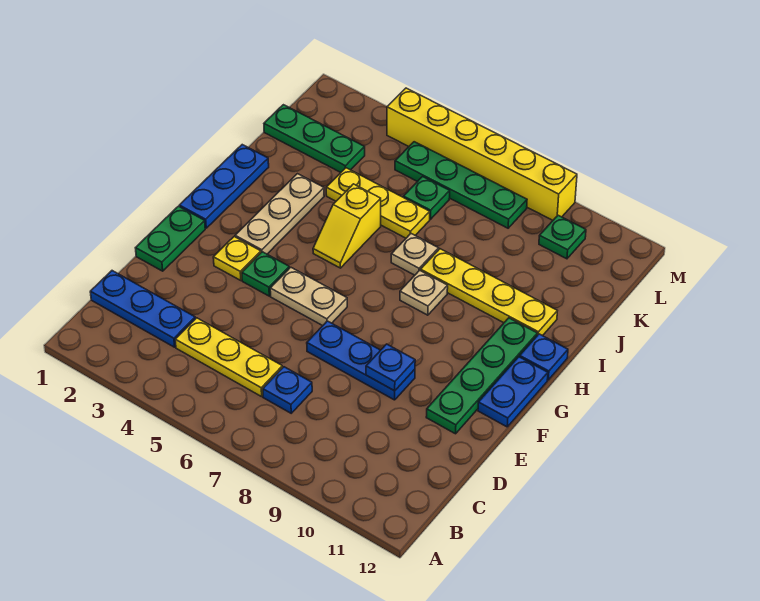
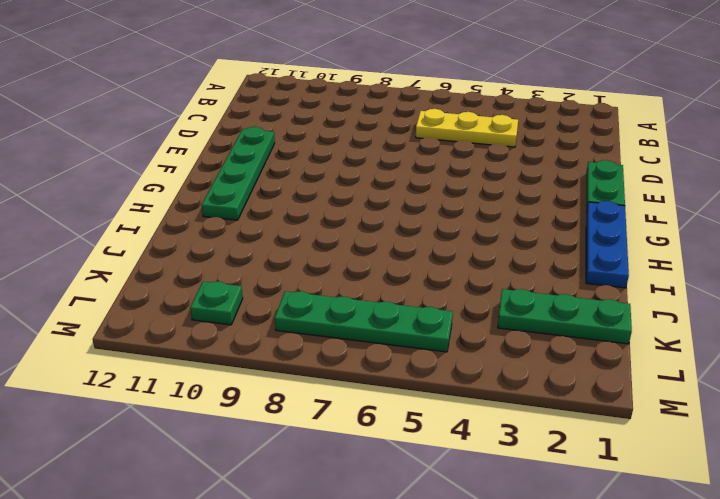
none -> blue 1x3 plate [90,271,195,347]
none -> blue 1x1 plate [263,367,312,413]
none -> blue 1x3 plate [307,321,415,400]

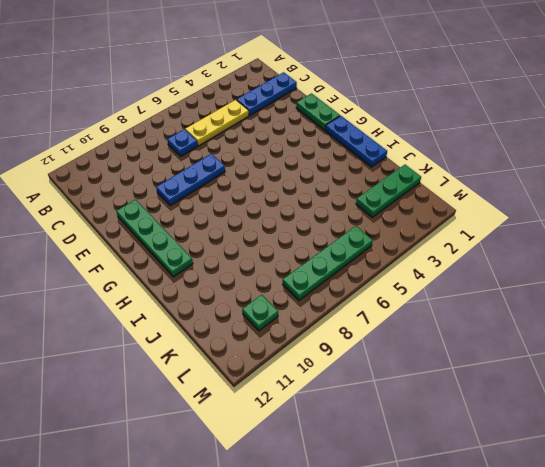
none -> yellow 1x1 plate [213,237,261,281]
none -> green 1x1 plate [242,252,289,296]
none -> tan 1x2 plate [270,267,347,326]

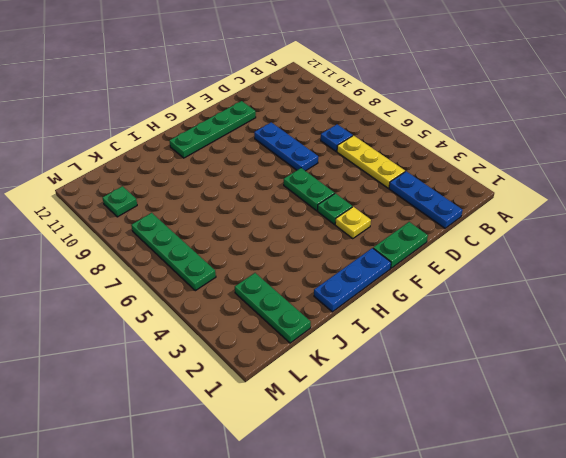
green 1x2 plate [284,168,335,211] -> tan 1x2 plate [270,267,347,326]
none -> blue 1x2 plate [478,357,548,427]
none -> tan 1x3 plate [235,174,324,254]
none -> yellow 1x2 slope [313,184,381,268]

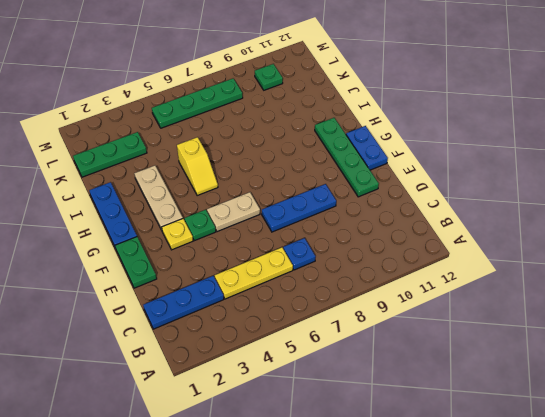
none -> tan 1x1 plate [400,270,448,315]
none -> blue 1x1 plate [520,334,568,380]
none -> tan 1x1 plate [391,234,439,275]

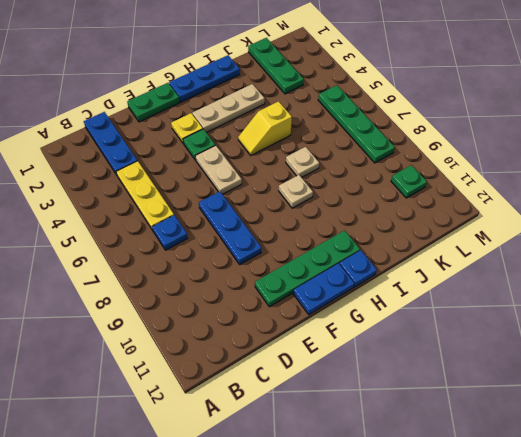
none -> yellow 1x4 plate [421,249,557,336]
none -> yellow 1x3 plate [326,168,430,238]
none -> green 1x1 plate [403,177,450,219]

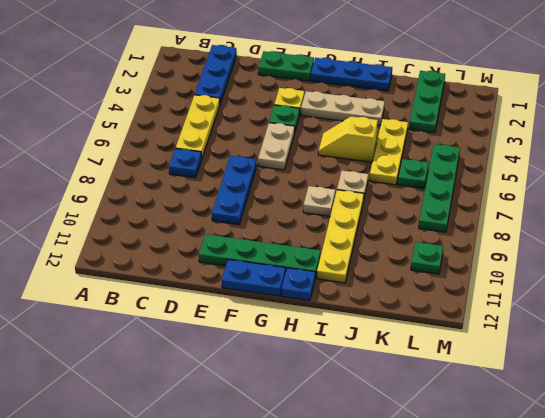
none -> yellow 1x6 brick [387,88,577,220]
none -> blue 1x1 plate [366,344,415,391]

